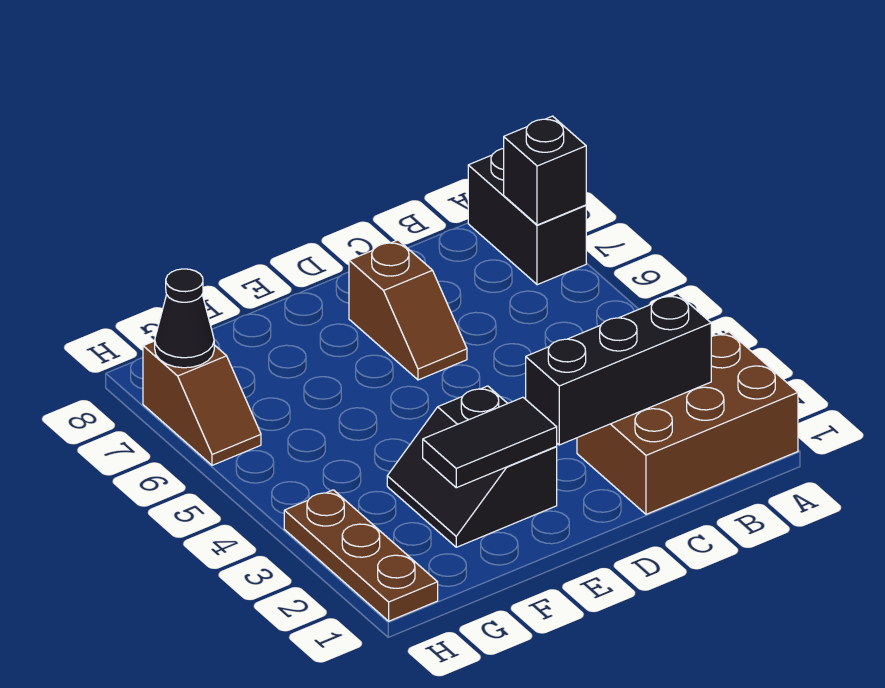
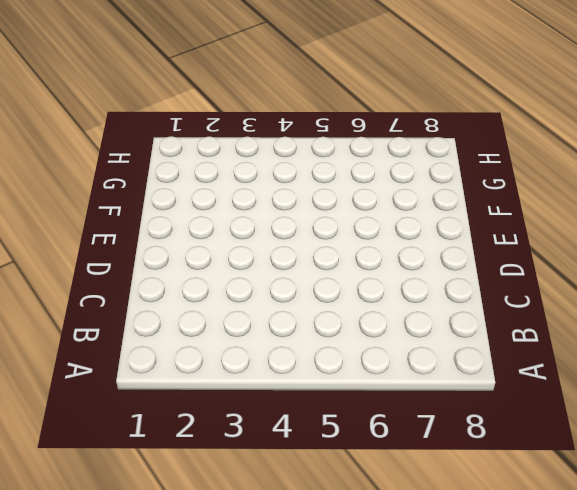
none -> brown 2x3 brick [577,332,798,514]
none -> black 1x2 brick [468,148,586,285]

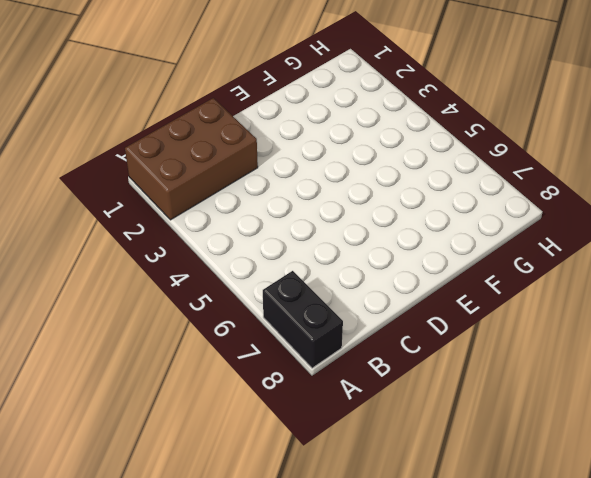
none -> brown 1x2 slope [349,240,467,380]
none -> black 2x2 slope [387,386,557,547]

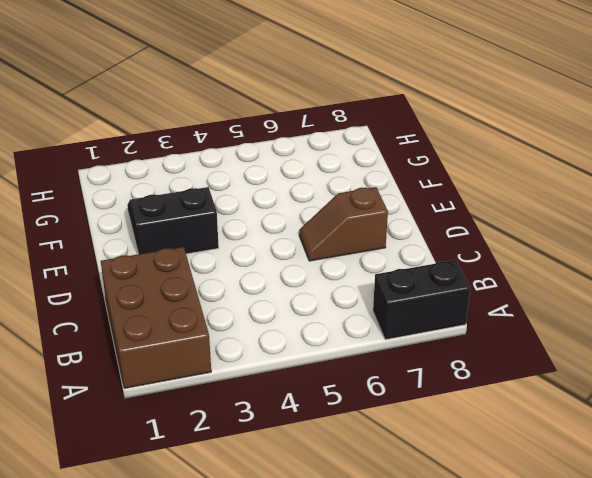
none -> brown 1x3 plate [284,490,438,621]
none -> brown 1x2 slope [143,341,261,465]

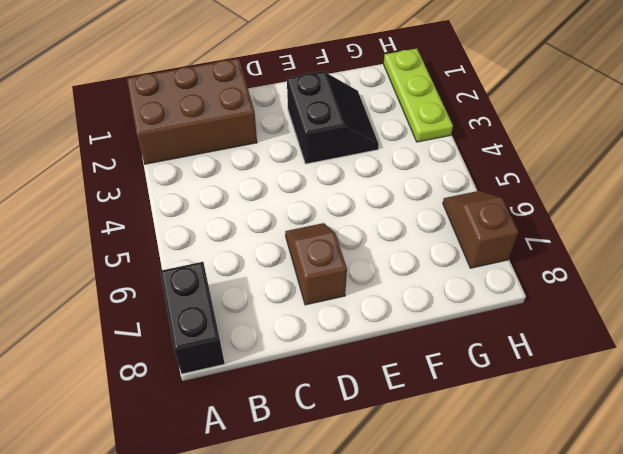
lime 1x3 plate [384,48,453,142] -> brown 1x3 plate [284,490,438,621]
none -> black 1x1 brick [504,116,586,225]
none -> black 1x3 brick [526,294,711,445]

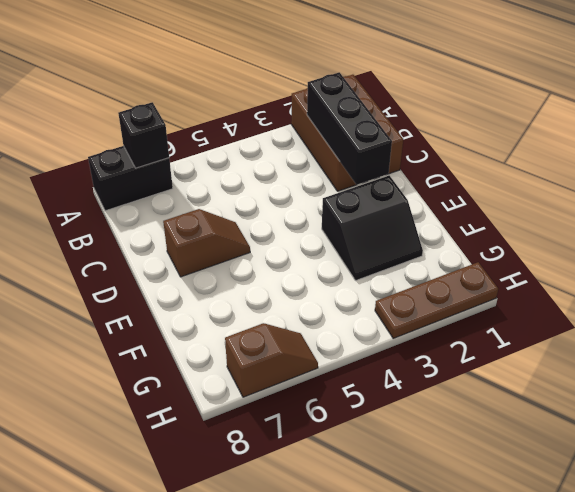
none -> black 1x2 tile [423,397,557,488]
none -> black 1x1 cone [155,269,214,368]

